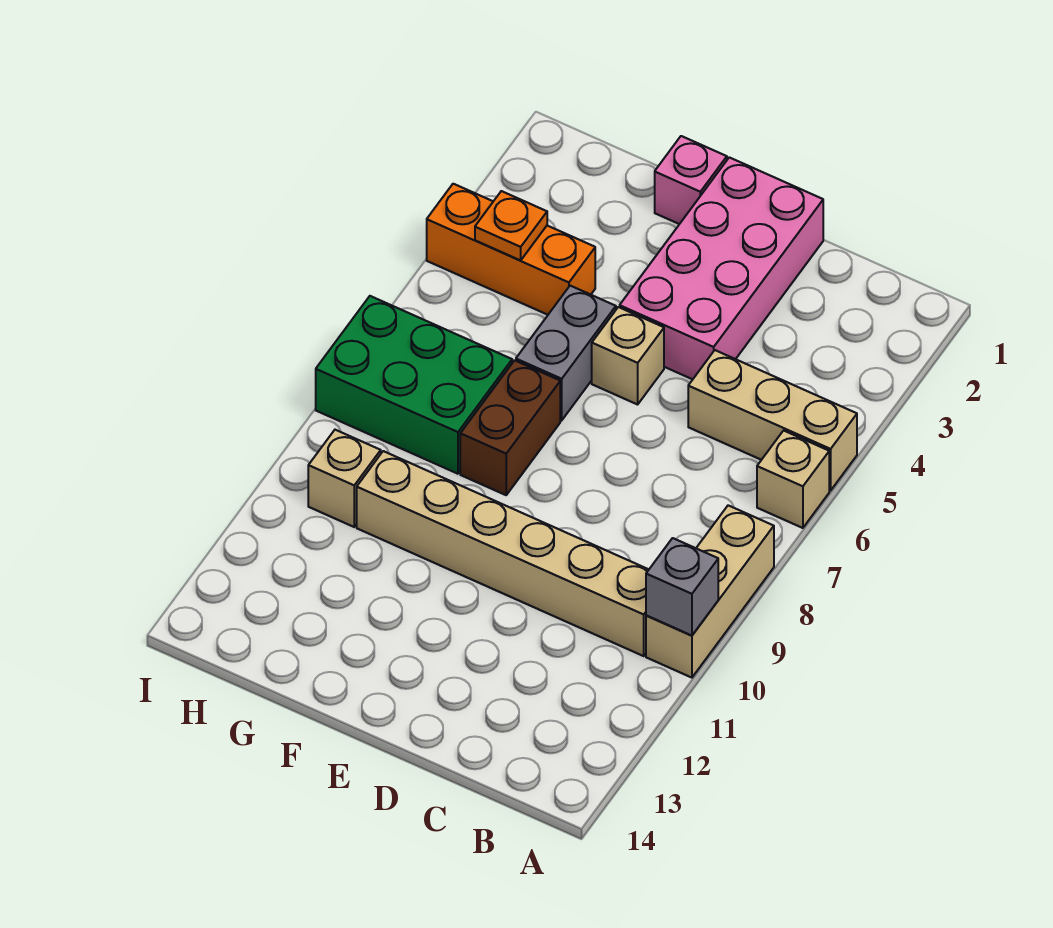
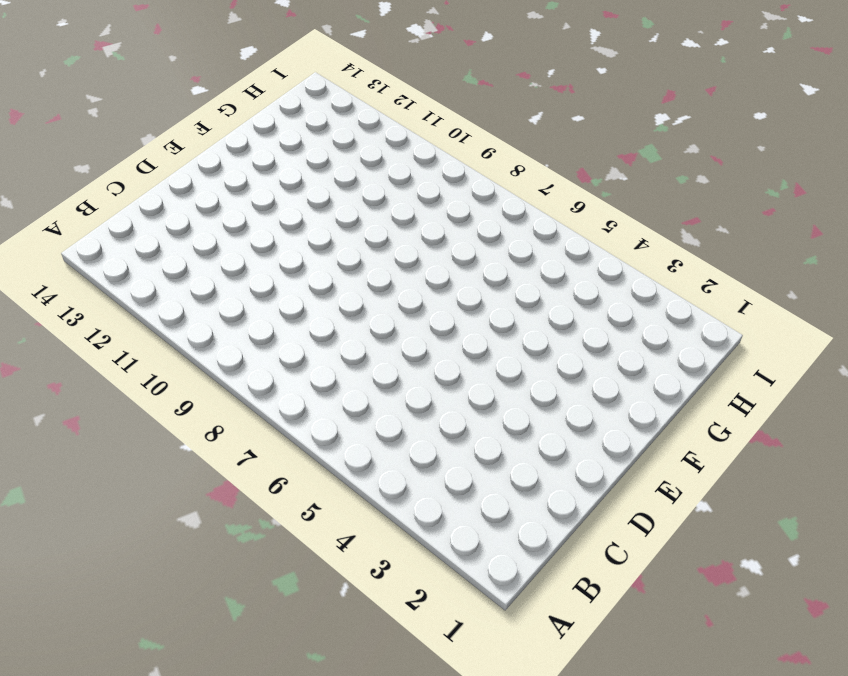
none -> tan 1x3 brick [688,350,857,491]
none -> tan 1x1 brick [757,431,829,528]
none -> tan 1x3 brick [646,505,774,678]

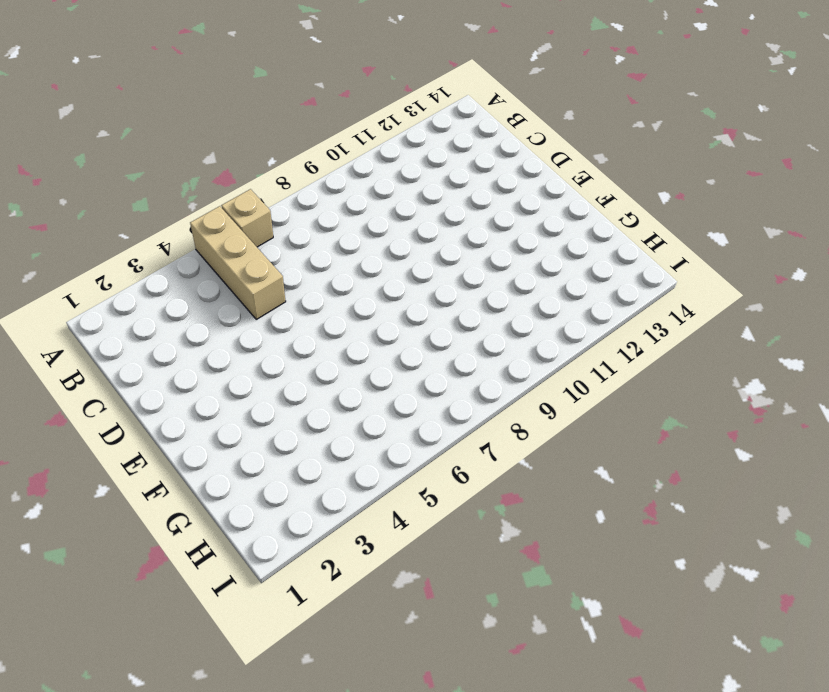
none -> tan 1x3 brick [646,505,774,678]
none -> tan 1x6 brick [357,451,649,656]
none -> pink 2x4 brick [620,157,823,379]

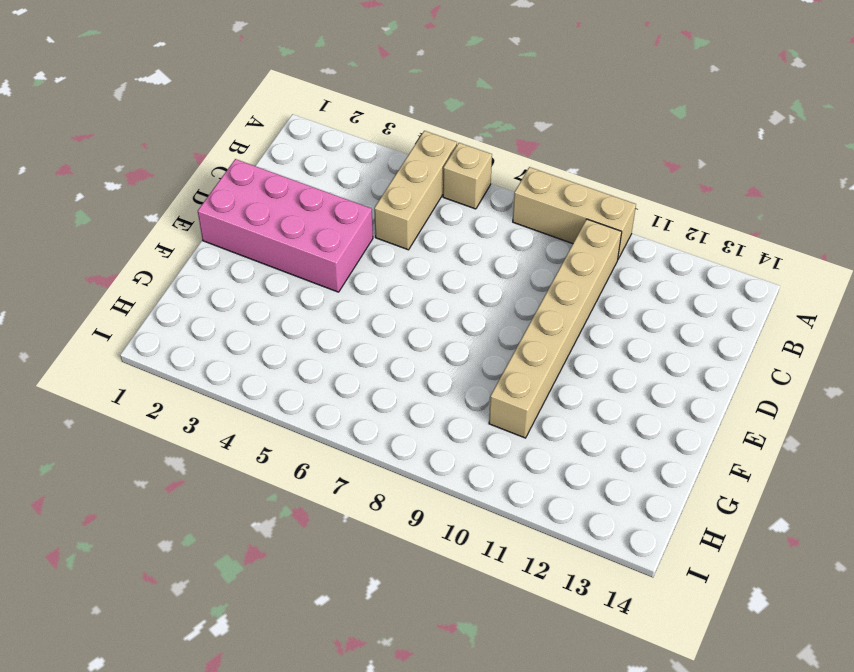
none -> tan 1x1 brick [592,307,664,404]
none -> pink 1x1 brick [655,136,727,224]
none -> grey 1x2 brick [516,286,616,420]

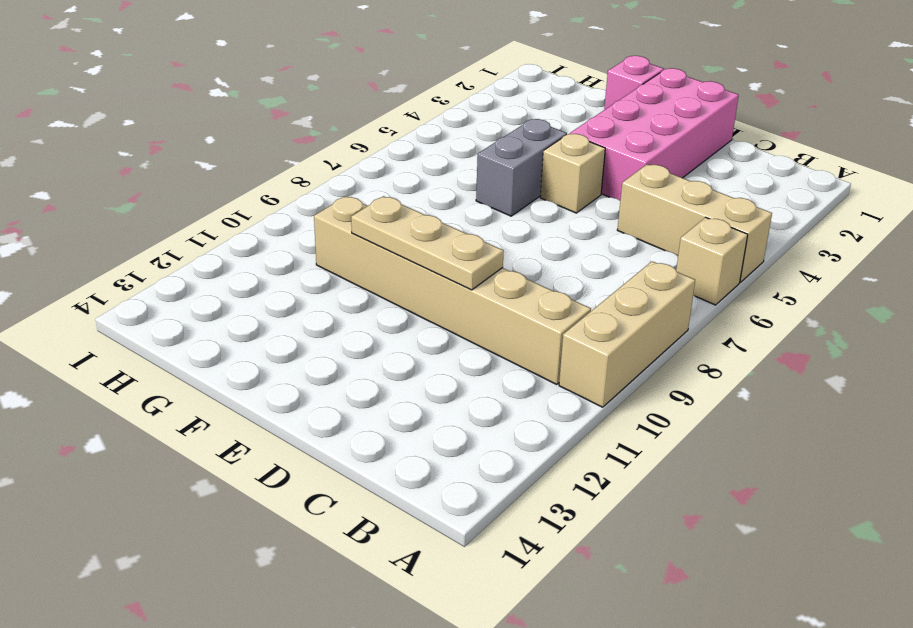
tan 1x3 plate [351,196,504,290] -> none
none -> brown 1x2 brick [460,360,560,495]
none -> orange 1x3 brick [427,184,595,315]
none -> green 2x3 brick [316,296,512,474]

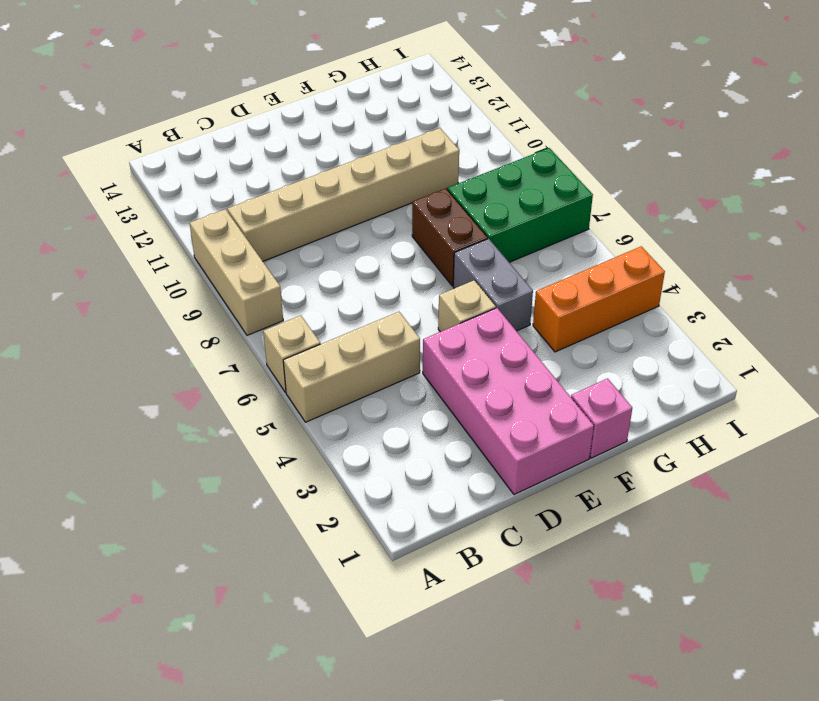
none -> tan 1x1 brick [308,430,381,527]
none -> grey 1x1 brick [646,538,718,635]
none -> orange 1x1 plate [475,191,547,261]

